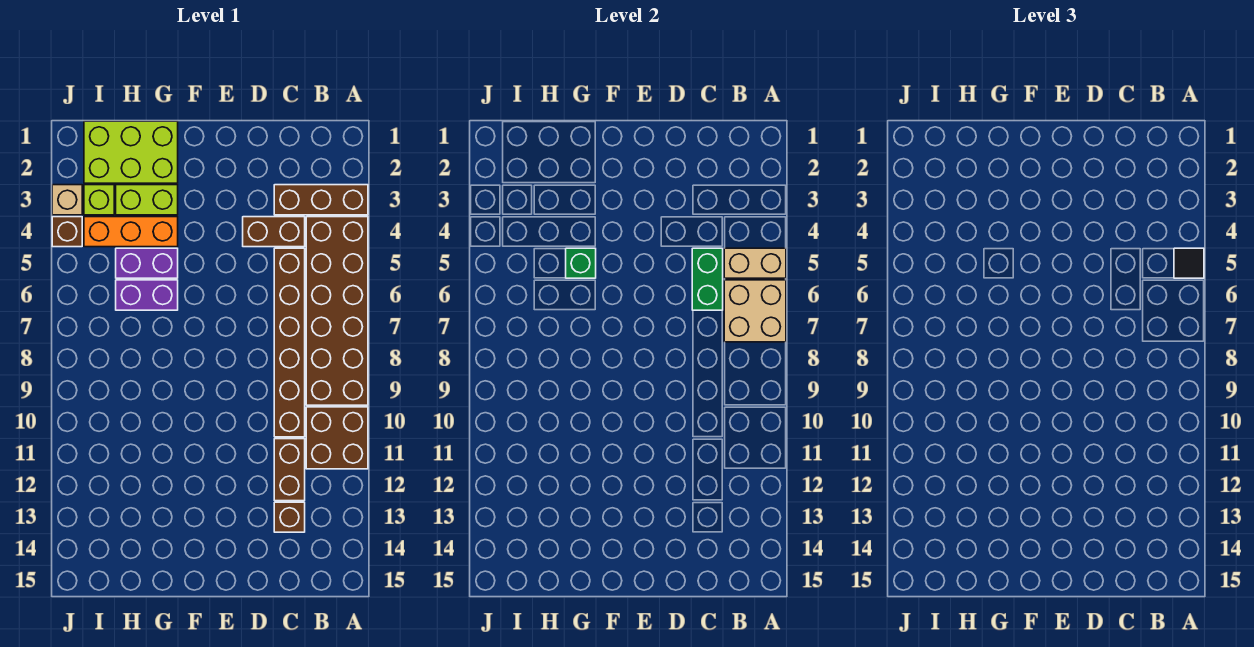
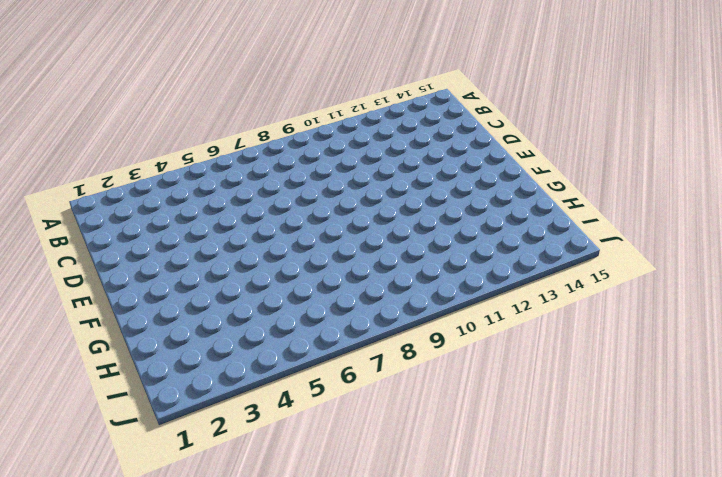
none -> brown 1x3 brick [274,185,368,215]
none -> brown 2x6 brick [306,217,368,405]
none -> brown 2x2 brick [306,407,368,469]

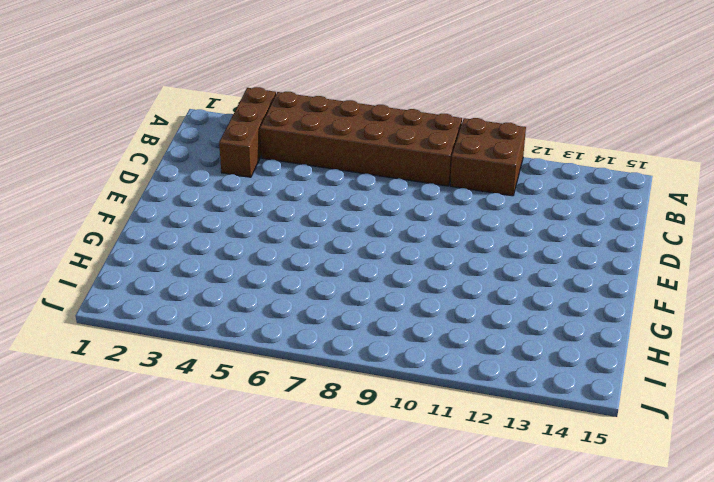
none -> brown 1x2 brick [243,217,305,247]
none -> brown 1x6 brick [274,248,305,437]
none -> brown 1x2 brick [274,439,305,501]

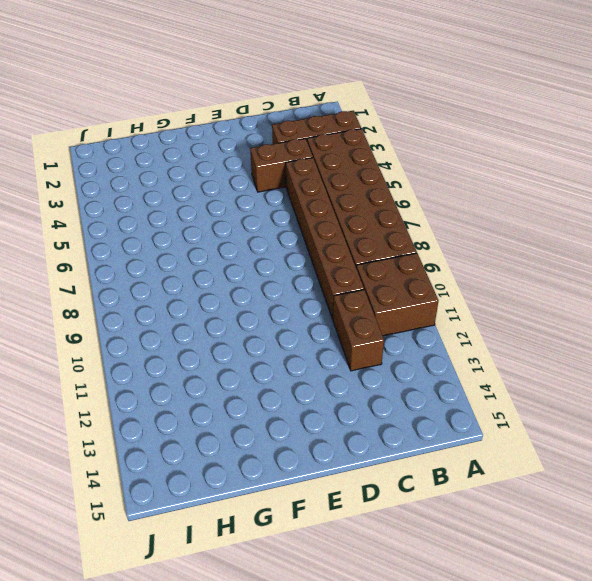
none -> brown 1x1 brick [274,502,305,532]
none -> lime 2x3 brick [84,121,178,183]
none -> lime 1x2 brick [116,185,178,215]

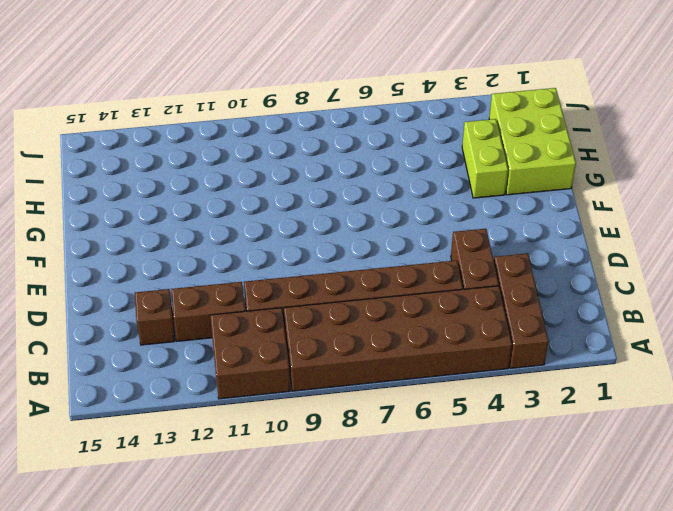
none -> orange 1x3 brick [84,217,178,247]
none -> purple 1x2 brick [116,248,178,278]
none -> purple 1x2 brick [116,280,178,310]

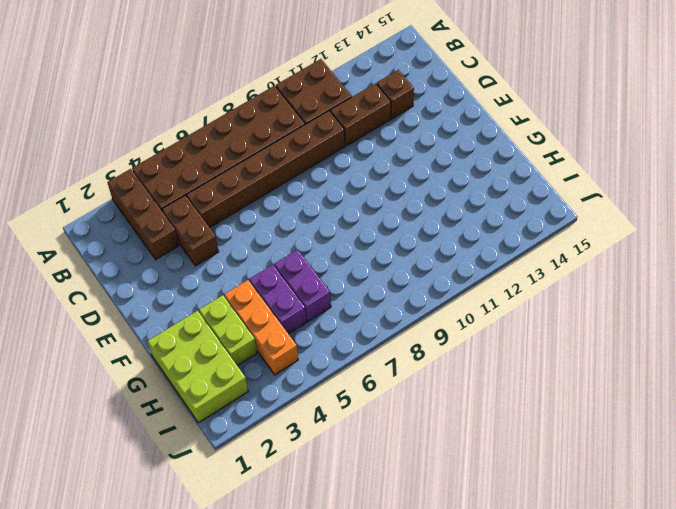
none -> lime 1x1 brick [84,185,114,215]
none -> tan 1x1 brick [52,185,82,215]
none -> brown 1x1 brick [52,217,82,247]

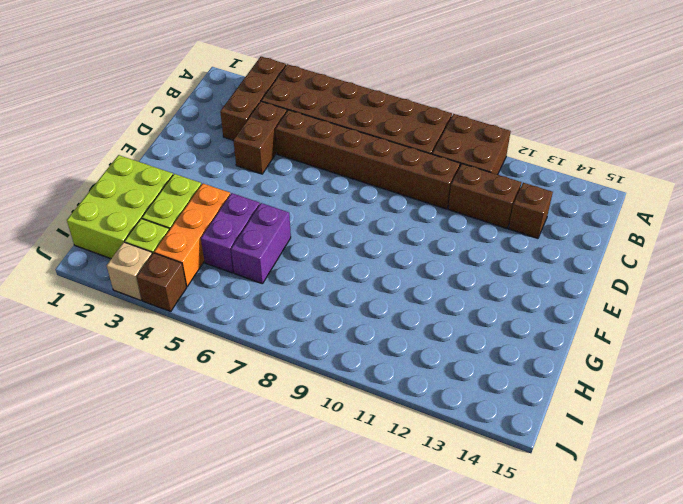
none -> tan 1x2 brick [724,248,786,278]
none -> tan 2x2 brick [724,280,786,342]
none -> green 1x2 brick [692,248,723,310]

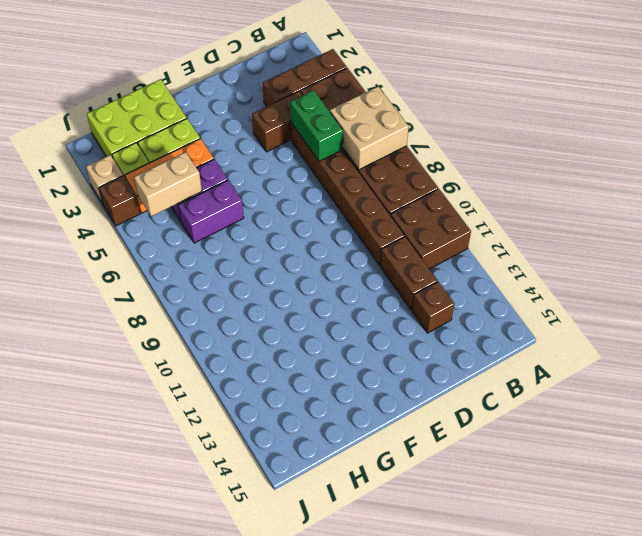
tan 1x2 brick [134,152,202,217] -> tan 1x2 brick moved to [724,248,786,278]
none -> green 1x1 brick [566,248,596,278]
none -> black 1x1 tile [1174,248,1204,278]

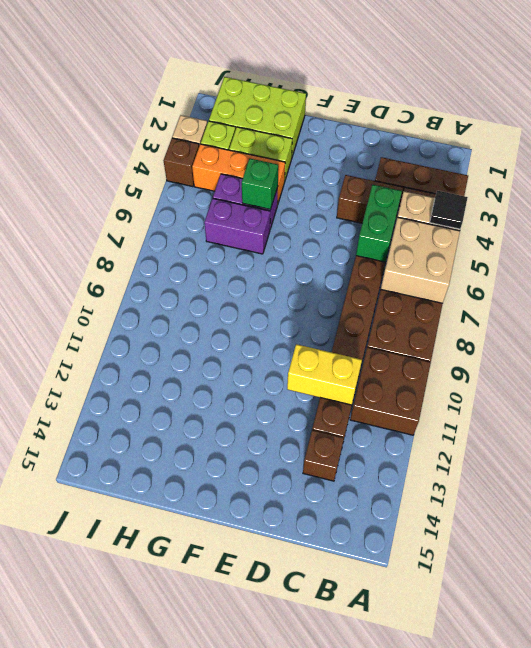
yellow 1x2 brick [287,344,362,405] -> none

